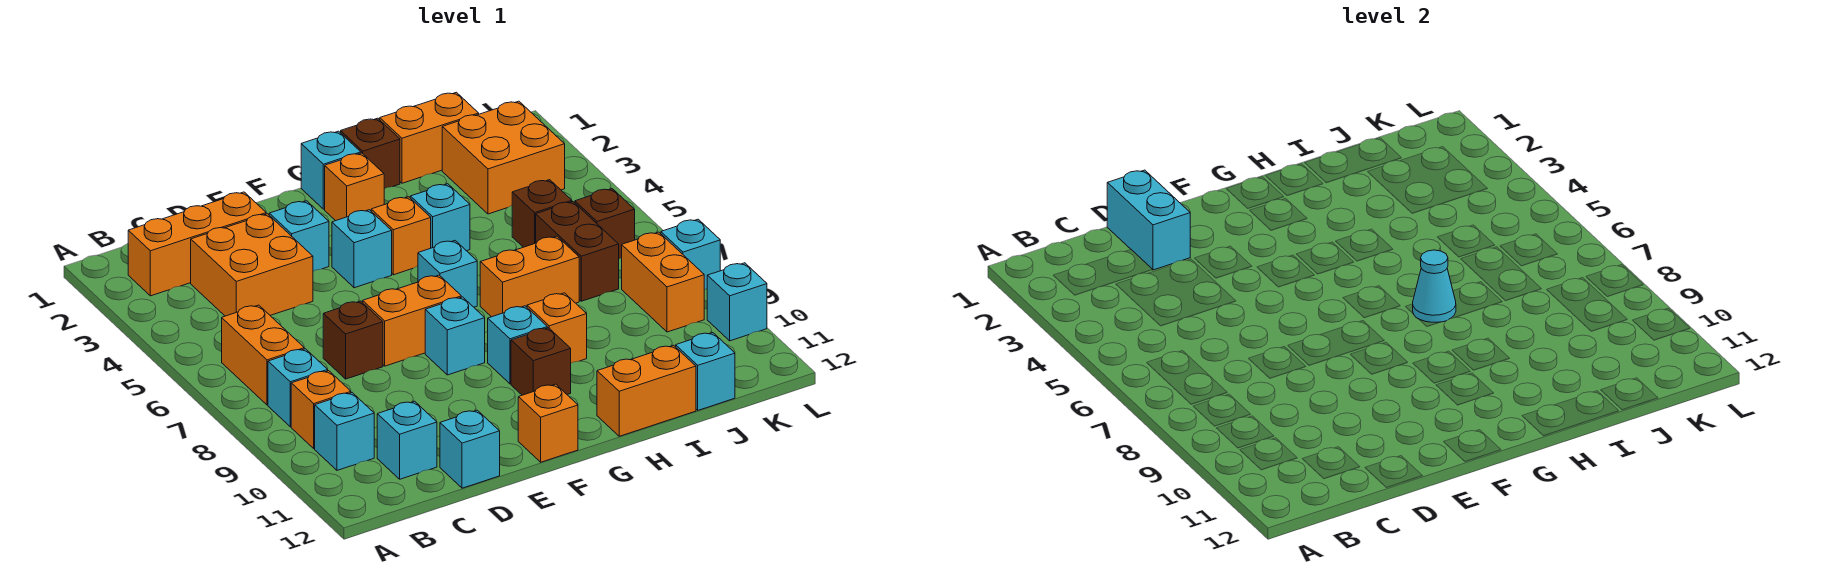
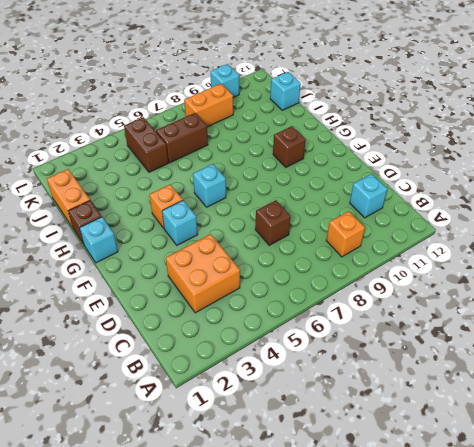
brown 1x2 brick [124,117,168,172] -> brown 1x1 brick [512,180,572,247]
none -> orange 1x3 brick [128,192,266,296]
none -> orange 1x2 brick [222,305,304,405]
none -> cyan 1x1 brick [268,349,328,427]
none -> cyan 1x1 brick [315,393,374,470]

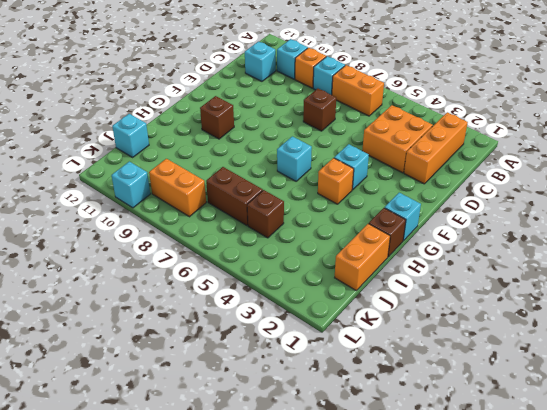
none -> cyan 1x1 brick [440,410,500,488]
none -> cyan 1x1 brick [269,201,329,271]
none -> orange 1x2 brick [363,275,461,366]
none -> cyan 1x1 brick [425,297,485,375]

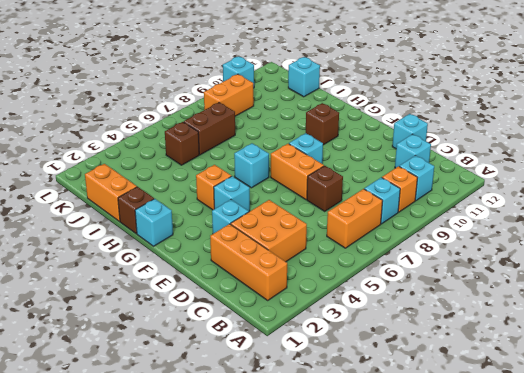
none -> orange 1x1 brick [518,384,578,462]
none -> orange 1x1 brick [325,153,384,221]
none -> cyan 1x1 brick [488,306,547,384]
none -> cyan 1x1 brick [410,184,470,251]

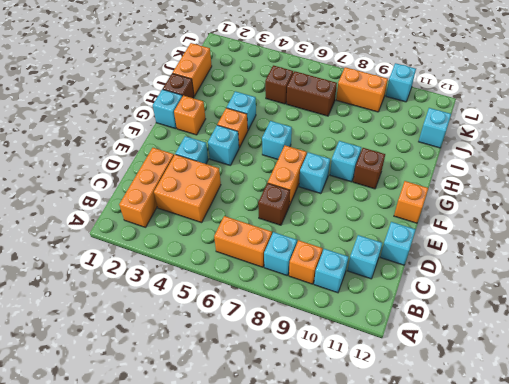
none -> orange 1x2 brick [480,236,579,317]
none -> orange 1x1 brick [527,293,587,363]
none -> orange 1x2 brick [597,345,696,436]
none -> orange 2x2 brick [442,101,565,214]

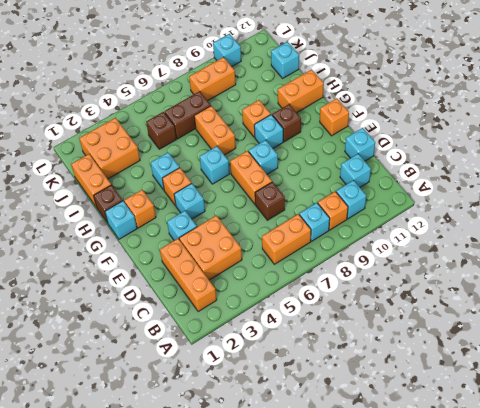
orange 1x2 brick [278,70,324,113] -> orange 1x2 brick turned to [597,345,696,436]
none -> brown 1x1 brick [575,189,635,259]
none -> cyan 1x1 brick [661,219,720,290]
none -> cyan 1x2 brick [1107,170,1190,270]
none -> cyan 1x1 cone [1413,250,1456,322]

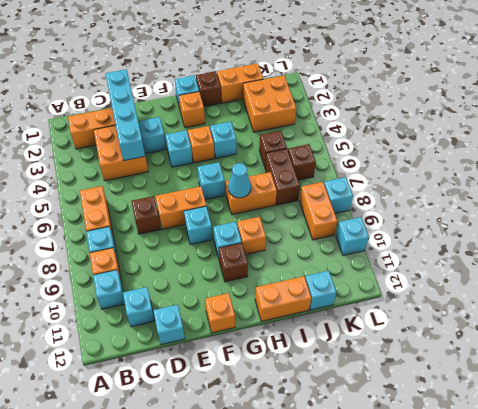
cyan 1x4 brick [105,69,145,161] -> cyan 1x2 brick [1107,170,1190,270]

